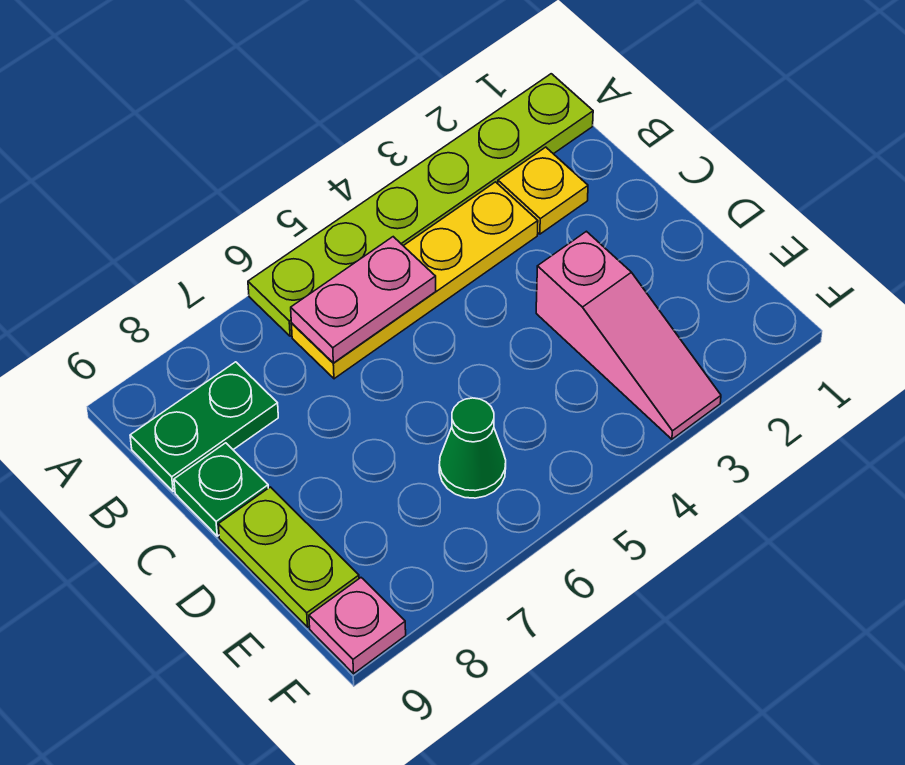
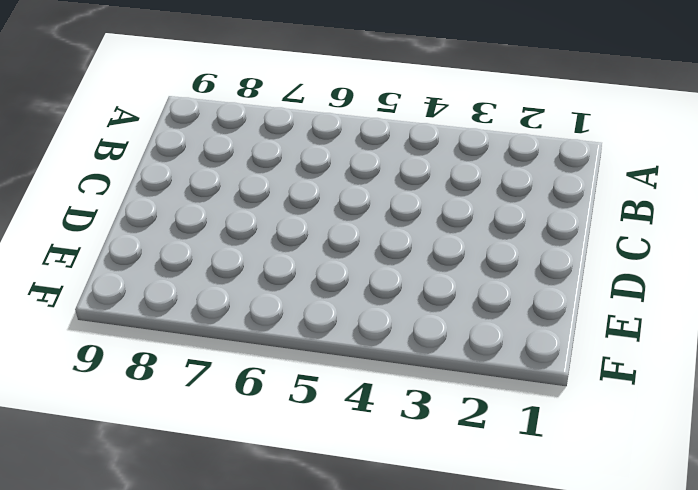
none -> lime 1x6 plate [248,74,593,336]
none -> yellow 1x1 plate [498,147,588,234]

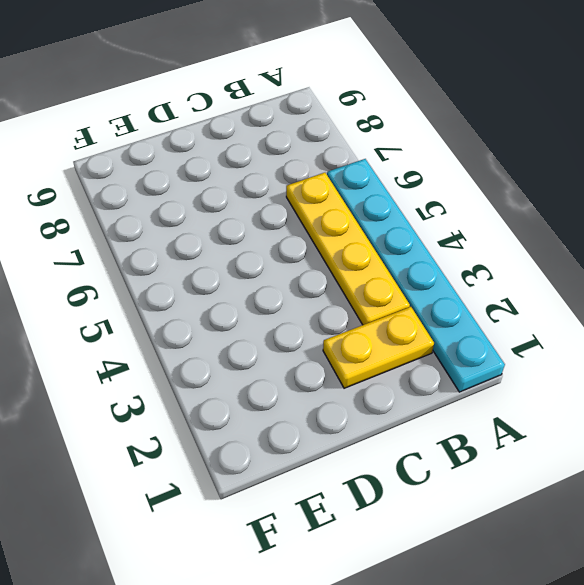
cyan 1x6 plate [327,159,505,392] -> lime 1x6 plate [248,74,593,336]
yellow 1x2 plate [323,307,434,388] -> yellow 1x1 plate [498,147,588,234]
none -> green 1x2 plate [130,362,278,492]
none -> green 1x1 plate [174,443,268,536]

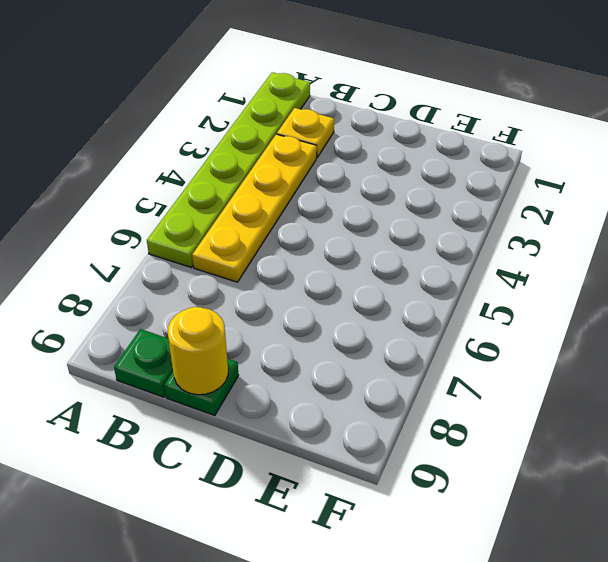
green 1x1 plate [114,329,173,397] -> green 1x2 plate [130,362,278,492]
yellow 1x1 round brick [168,307,228,395] -> none
none -> pink 1x3 slope [536,231,721,439]
none -> lime 1x2 plate [218,487,359,627]

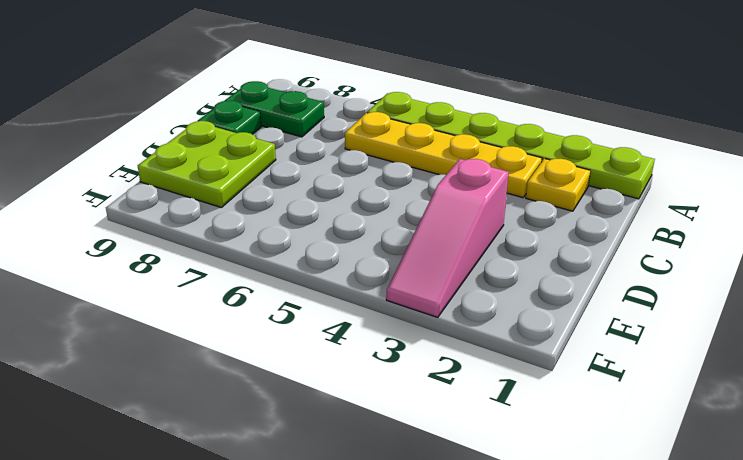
lime 2x2 plate [138,121,276,207] -> lime 1x2 plate [218,487,359,627]
none -> green 1x1 cone [439,398,506,498]
none -> pink 1x1 plate [309,578,406,674]

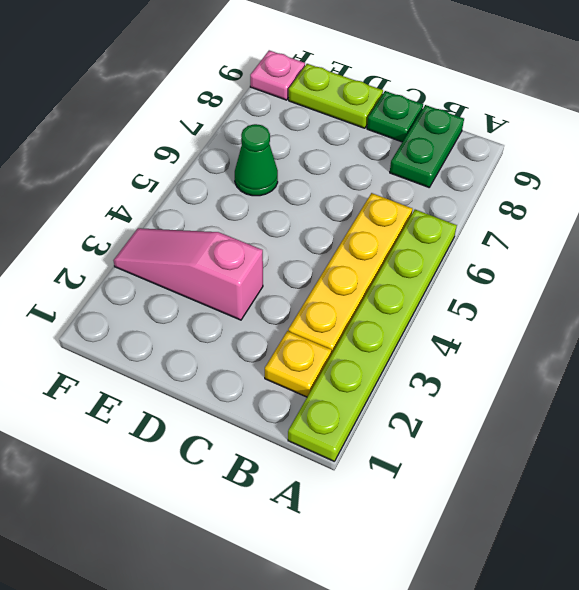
none -> pink 1x2 plate [291,237,436,363]

